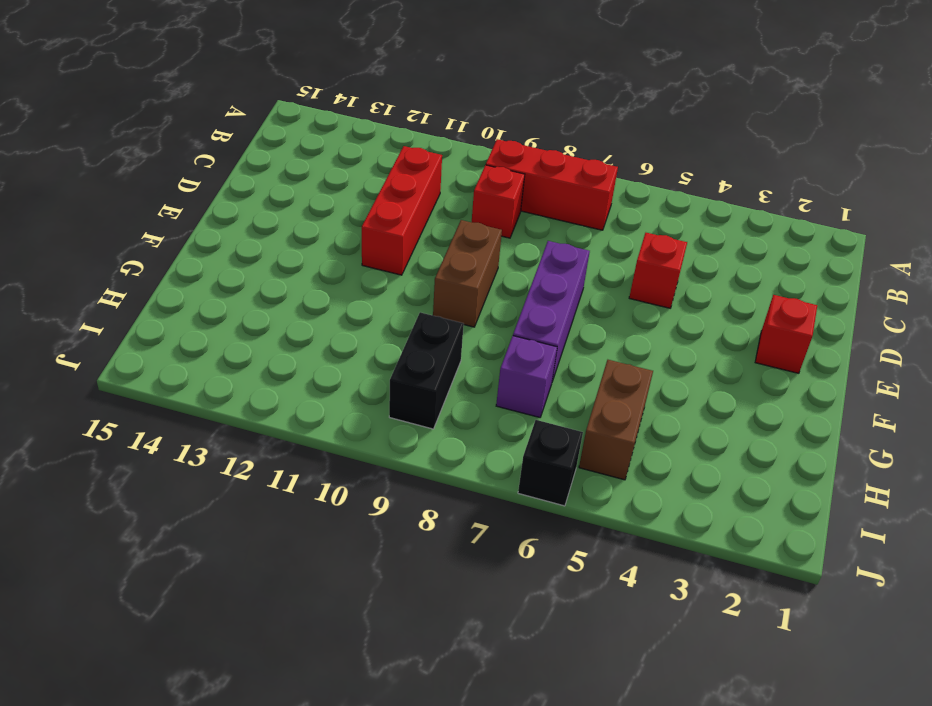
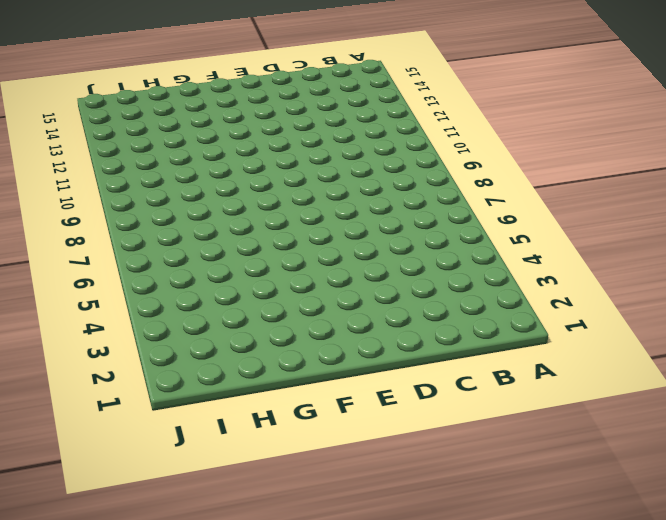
none -> red 1x3 brick [486,139,618,230]
none -> red 1x1 brick [472,165,525,238]

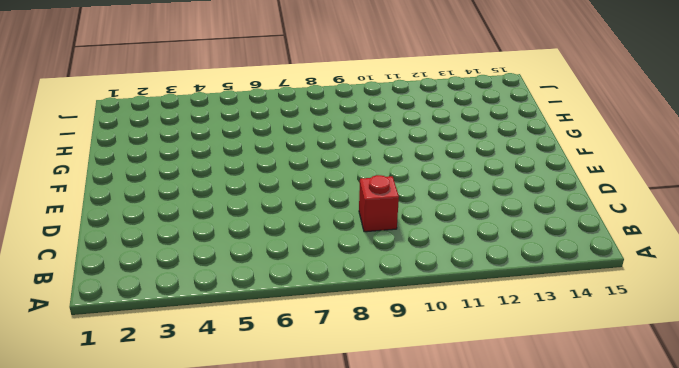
none -> red 1x3 brick [486,139,618,230]
none -> red 1x3 brick [362,146,442,275]

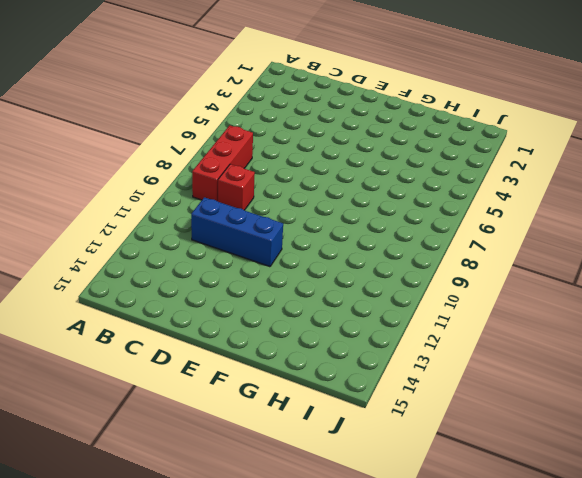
blue 1x3 brick [191,197,283,267] -> red 1x3 brick [362,146,442,275]
none -> red 1x1 brick [629,233,687,308]
none -> red 1x1 brick [755,295,817,373]

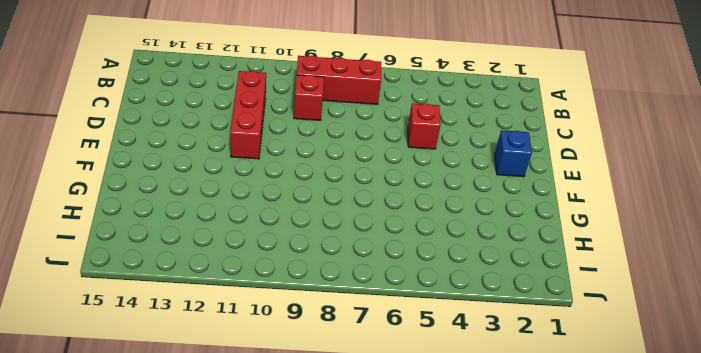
blue 1x1 brick [495,130,532,177] -> red 1x1 brick [755,295,817,373]
none -> purple 1x3 brick [513,241,590,381]
none -> brown 1x2 brick [433,220,502,327]

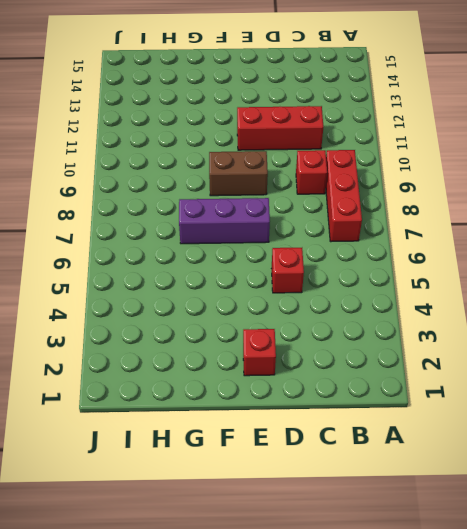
none -> brown 1x2 brick [579,360,653,480]
none -> purple 1x1 brick [496,336,557,417]

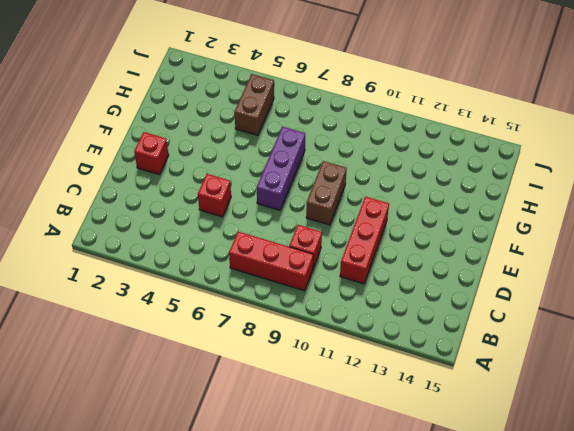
none -> purple 1x1 brick [496,336,557,417]
none -> black 1x2 brick [389,312,464,429]

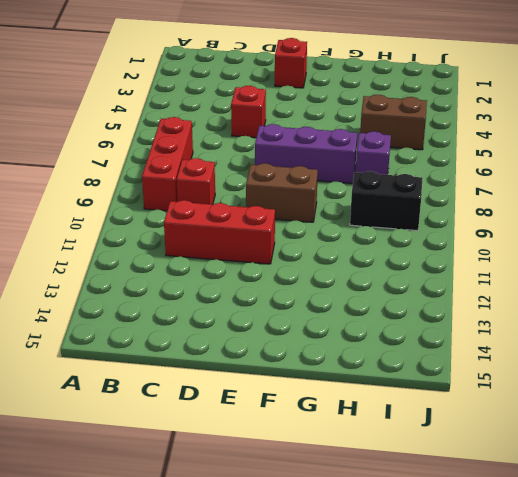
none -> black 1x1 brick [518,420,583,506]

